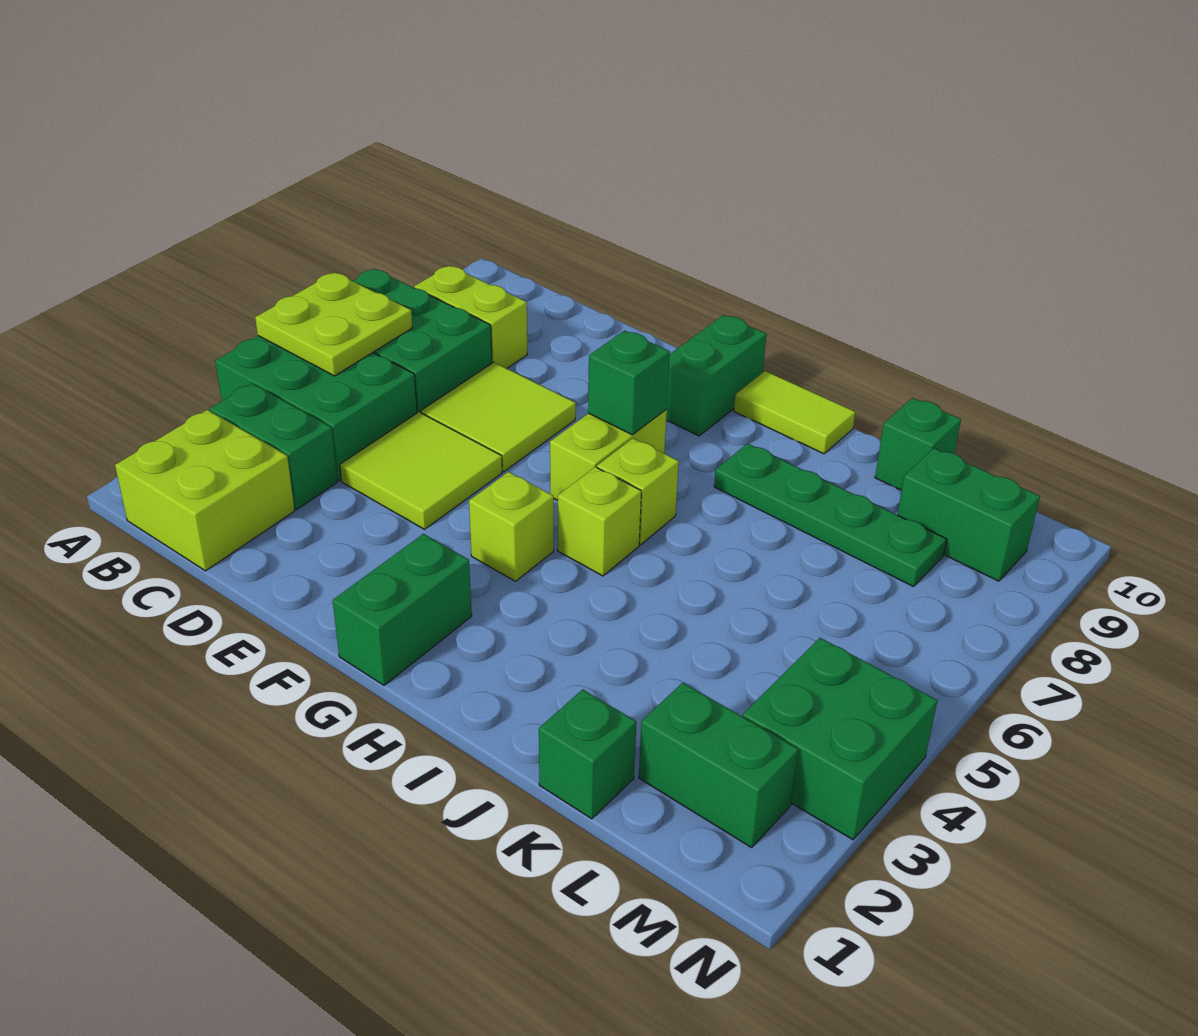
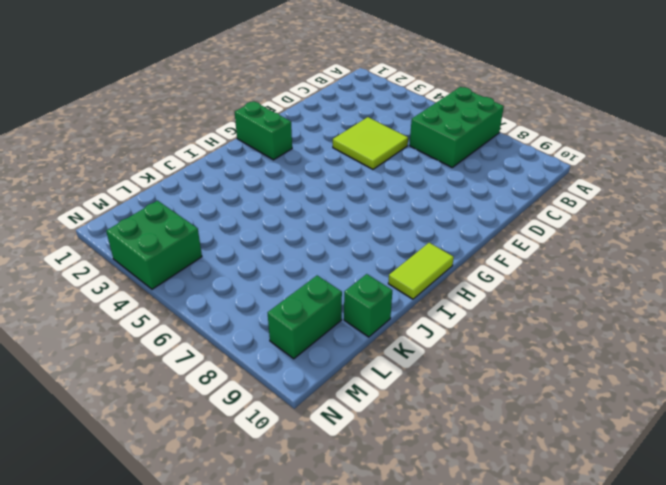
none -> green 2x3 brick [215,336,417,481]
none -> lime 2x2 brick [115,410,295,571]
none -> green 1x2 brick [210,383,338,509]

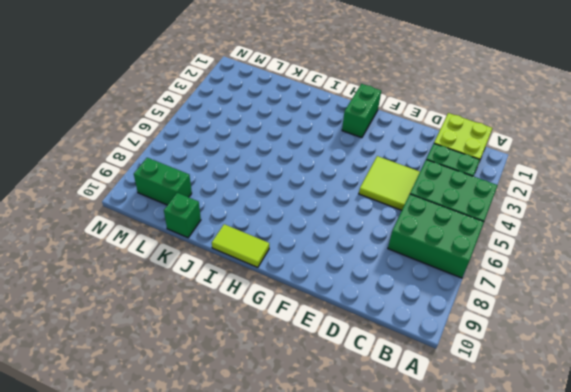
none -> lime 1x2 brick [414,266,527,368]
none -> lime 2x2 tile [421,362,576,472]
none -> lime 1x1 brick [469,472,554,581]

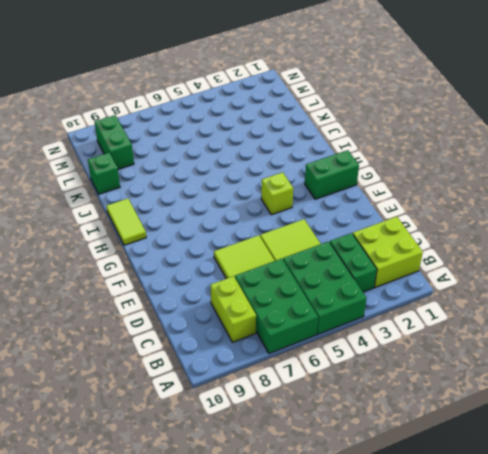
none -> lime 1x2 brick [550,410,667,500]
none -> green 1x2 brick [666,315,766,436]
none -> lime 1x1 brick [558,467,641,576]

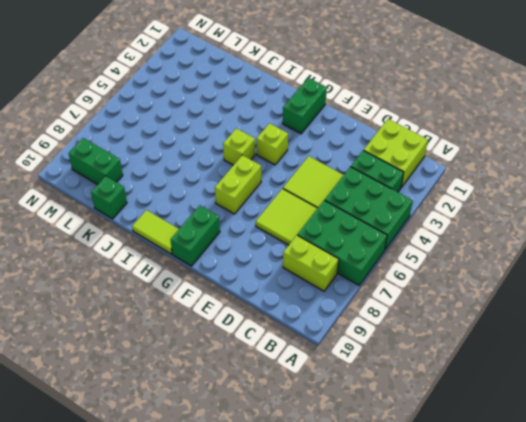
none -> lime 1x1 brick [597,438,679,545]
none -> green 1x4 plate [714,443,947,587]
none -> green 1x1 brick [539,689,636,819]

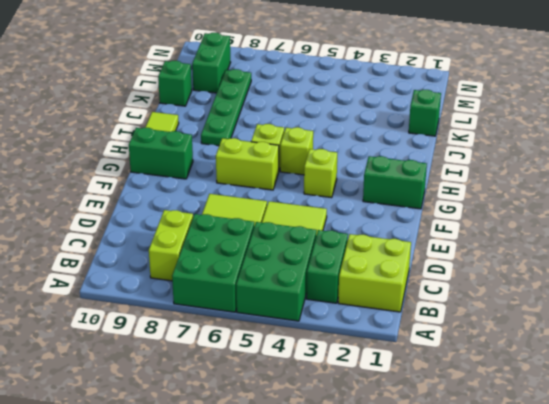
none -> green 1x2 brick [639,683,798,848]
none -> green 2x2 brick [743,638,938,840]
none -> lime 2x2 plate [255,272,412,376]

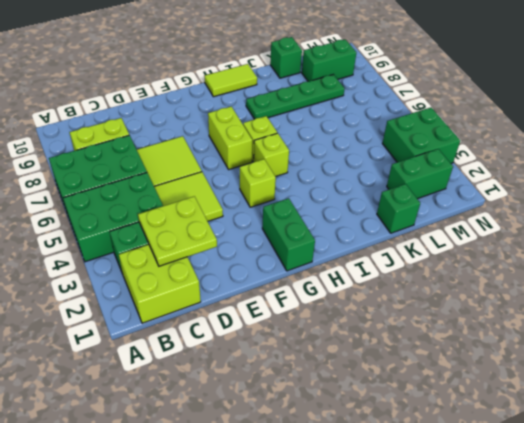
lime 2x2 plate [138,196,217,266] -> lime 2x2 plate moved to [255,272,412,376]
none -> green 1x2 brick [666,315,766,436]
none -> green 1x1 brick [588,331,670,435]

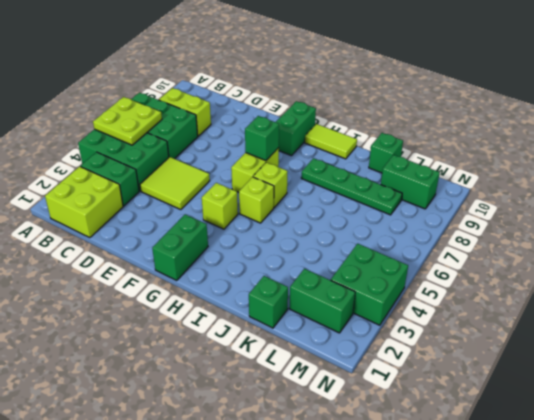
none -> lime 2x2 tile [421,362,576,472]

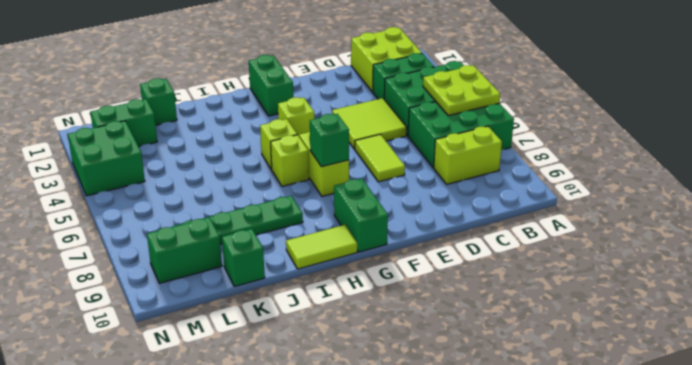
lime 1x2 tile [355,134,405,182] -> lime 2x2 tile [421,362,576,472]

